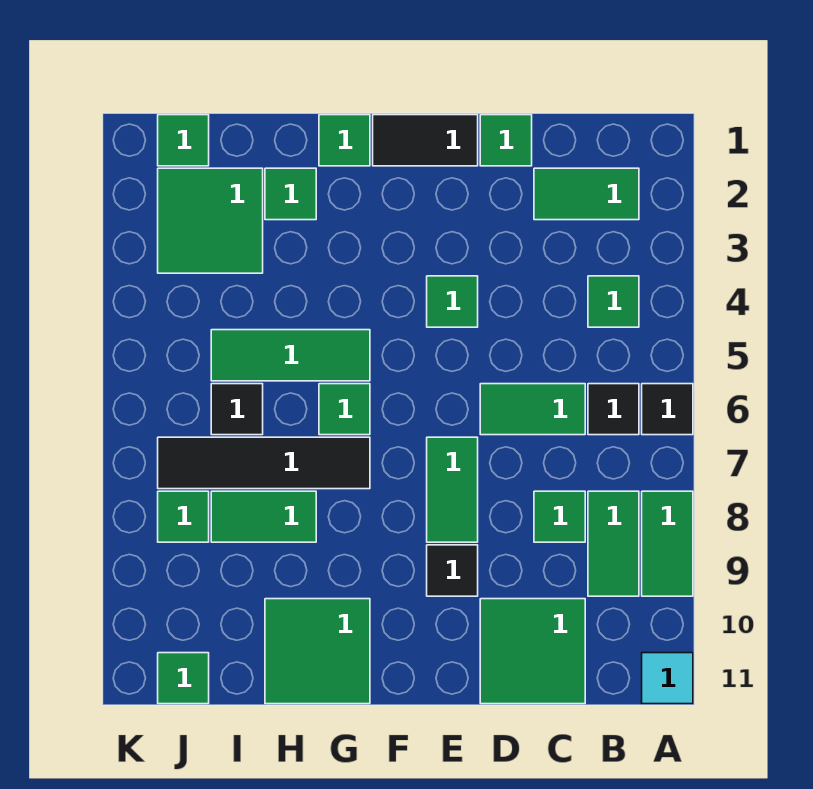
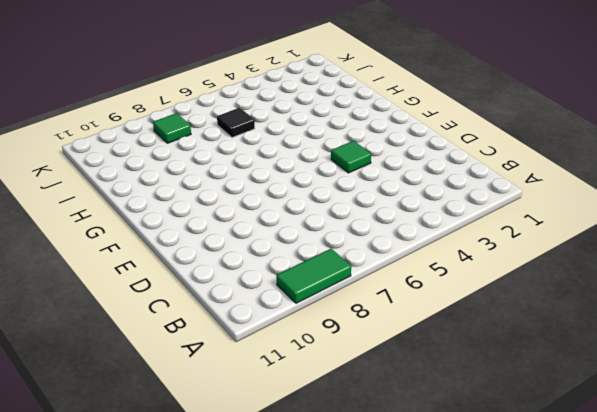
none -> black 1x1 tile [642,384,693,435]
none -> cyan 1x1 tile [642,653,693,704]
none -> green 1x2 tile [534,168,639,220]

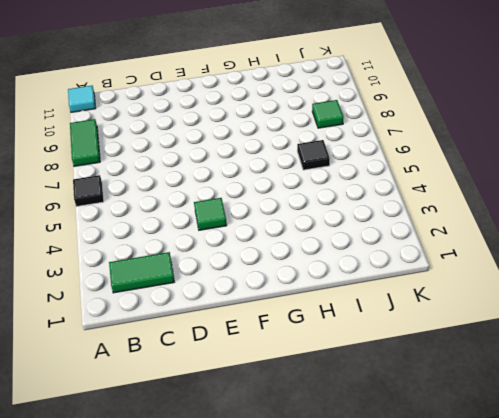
none -> green 1x1 tile [588,276,639,327]
none -> black 1x1 tile [588,384,639,435]
none -> green 1x2 tile [588,491,639,596]

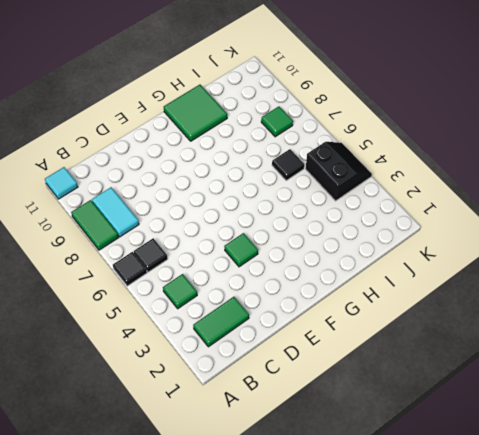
cyan 1x2 tile [92,187,139,237] -> green 1x2 tile [588,491,639,596]
black 2x2 slope [306,142,372,201] -> none
none -> green 1x2 tile [480,384,585,435]
none -> green 1x1 tile [534,491,585,542]
none -> green 2x2 tile [480,599,585,704]

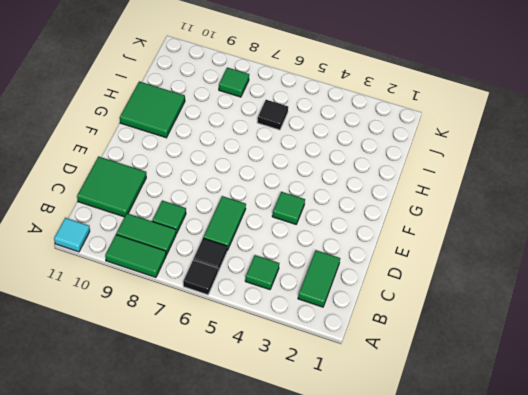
none -> green 1x1 tile [480,115,532,166]
none -> black 1x2 tile [373,115,478,166]
none -> green 1x2 tile [427,437,478,542]

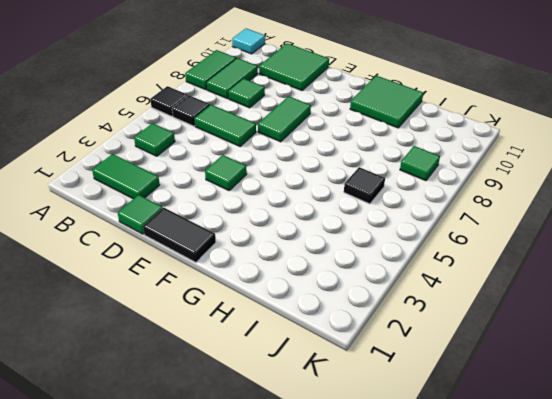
none -> black 1x1 tile [427,545,478,596]
none -> green 1x1 tile [319,115,370,166]
none -> green 1x3 tile [211,330,370,381]

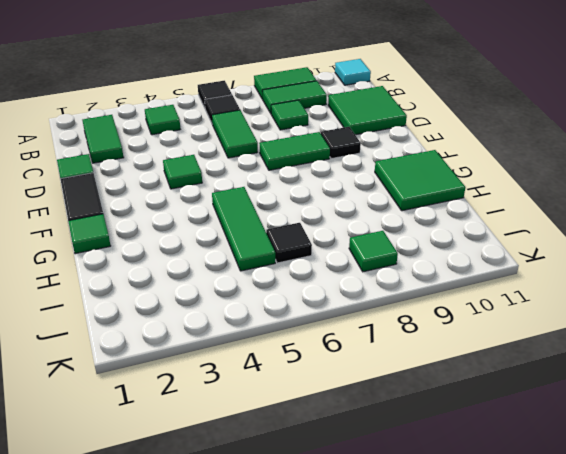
none -> green 1x1 tile [319,384,370,435]
none -> black 1x4 tile [158,437,370,489]
none -> green 1x1 tile [265,168,316,220]

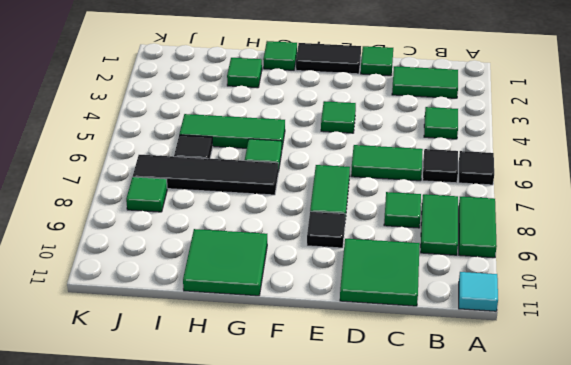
none -> green 1x2 tile [211,491,316,542]
none -> green 2x2 tile [158,168,263,273]
none -> green 1x1 tile [158,115,209,166]

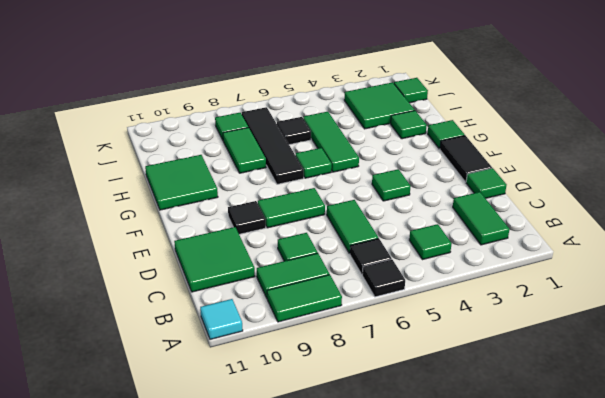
none -> green 1x1 tile [158,653,209,704]

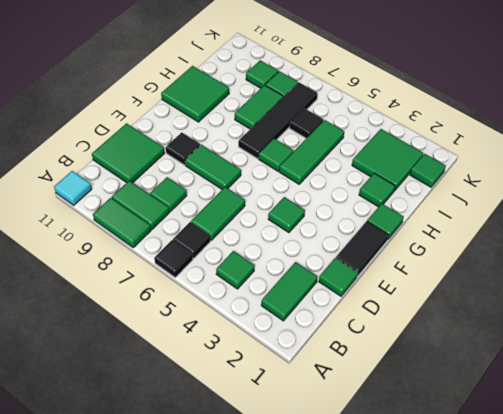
green 1x1 tile [246,60,278,88] -> green 1x1 tile moved to [158,653,209,704]

